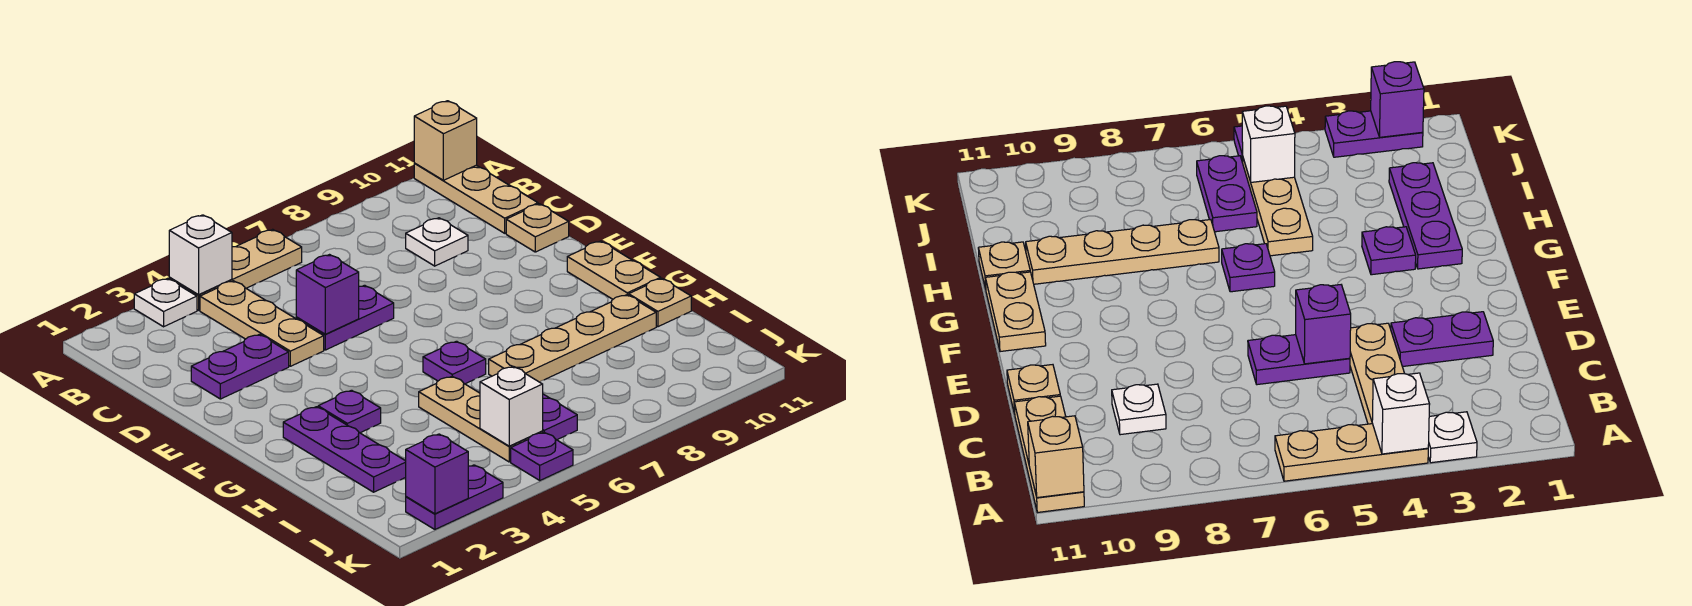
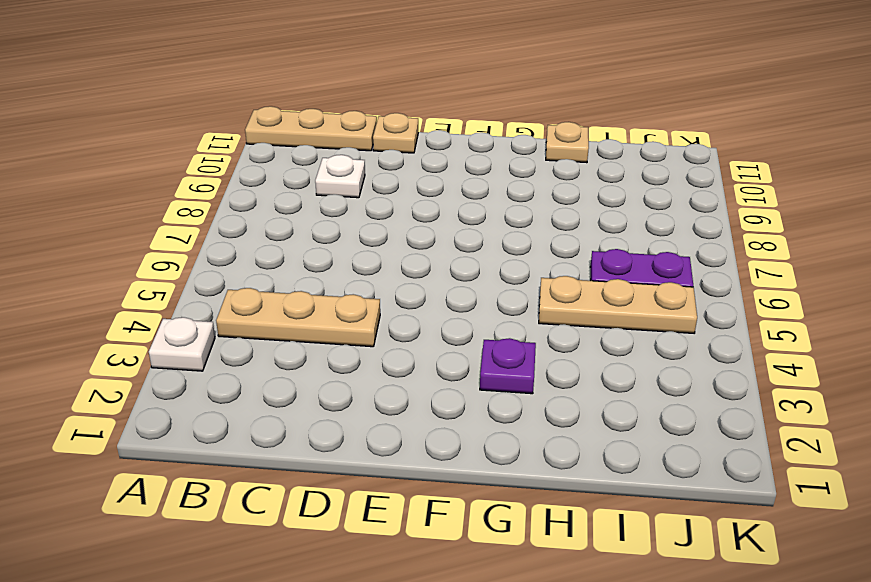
none -> tan 1x3 plate [169,229,302,310]
none -> purple 1x2 plate [191,334,289,399]
none -> purple 1x2 plate [296,285,394,350]

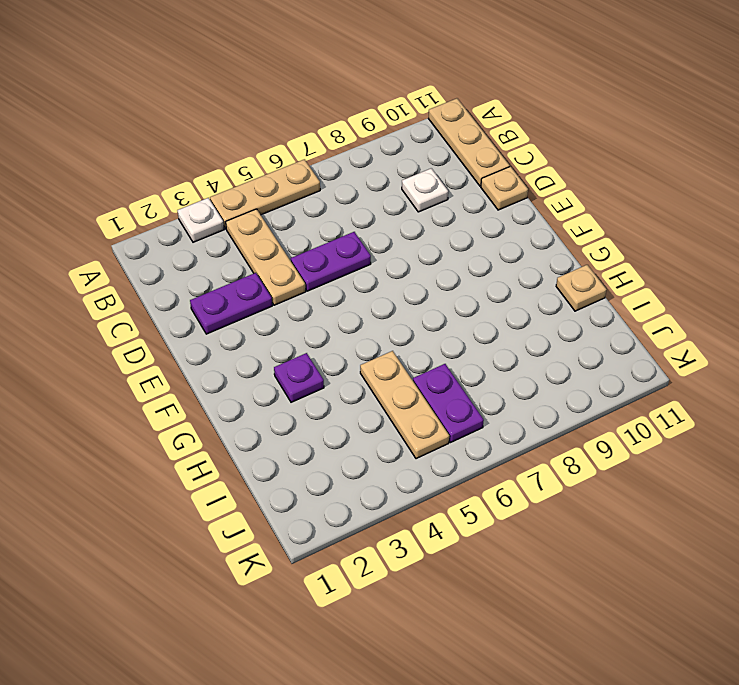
none -> tan 1x2 plate [567,241,661,299]
none -> purple 1x3 plate [283,407,406,492]
none -> purple 1x1 plate [423,341,486,384]

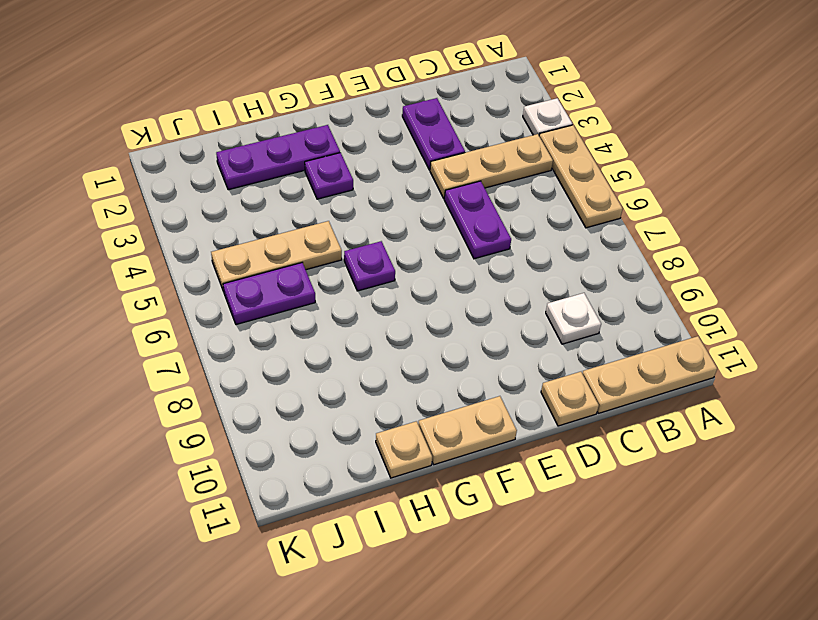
none -> tan 1x4 plate [489,295,656,382]
none -> purple 1x2 plate [406,465,503,529]
none -> purple 1x1 plate [511,432,573,480]

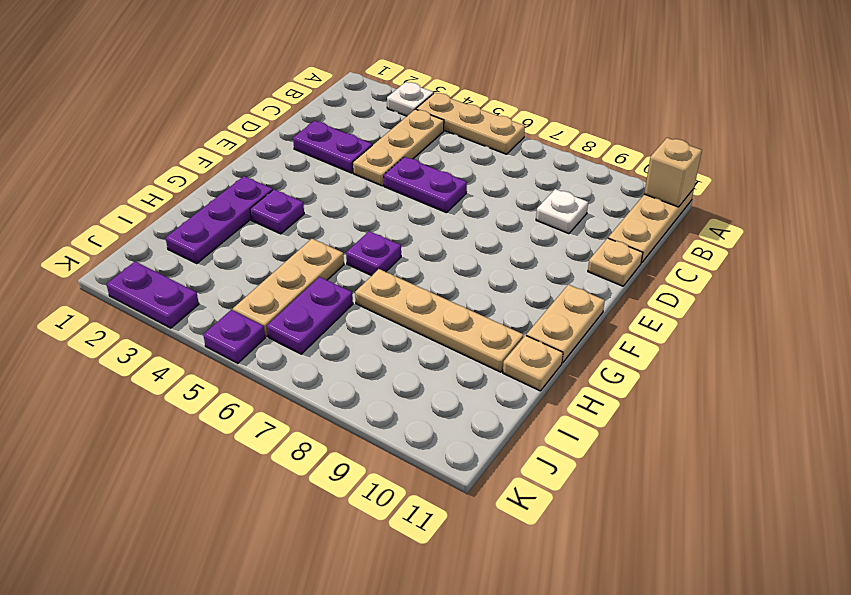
none -> white 1x1 brick [169,215,232,295]
none -> purple 1x1 brick [296,255,359,334]
none -> white 1x1 brick [480,366,543,446]

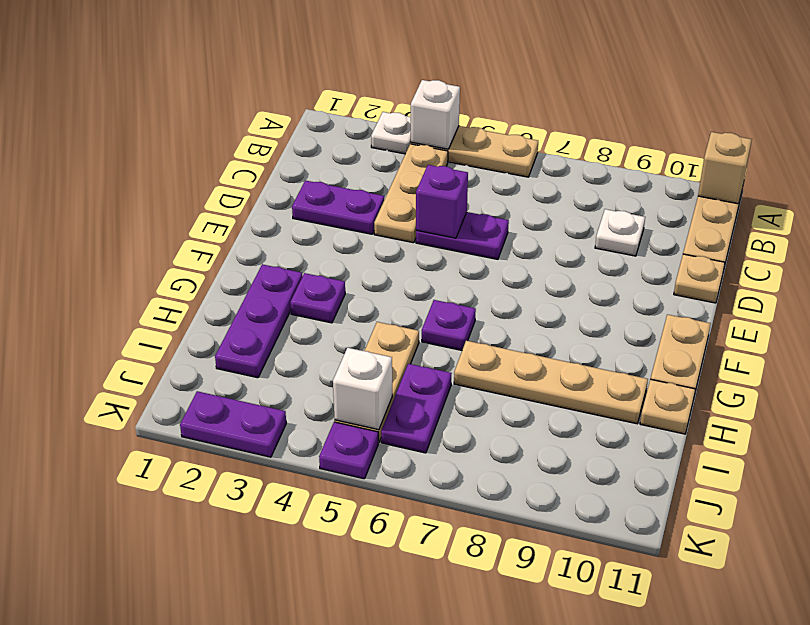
none -> purple 1x1 brick [406,434,468,514]

